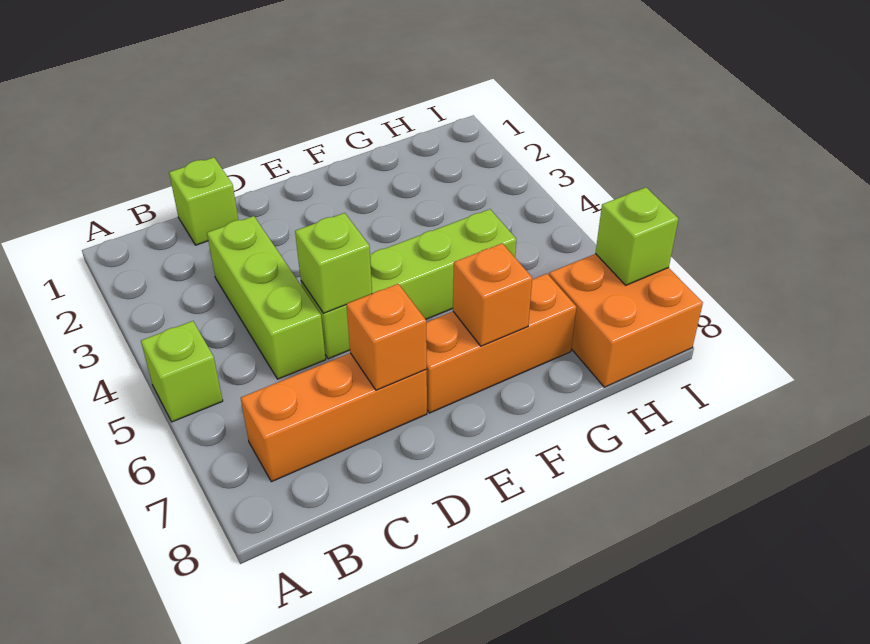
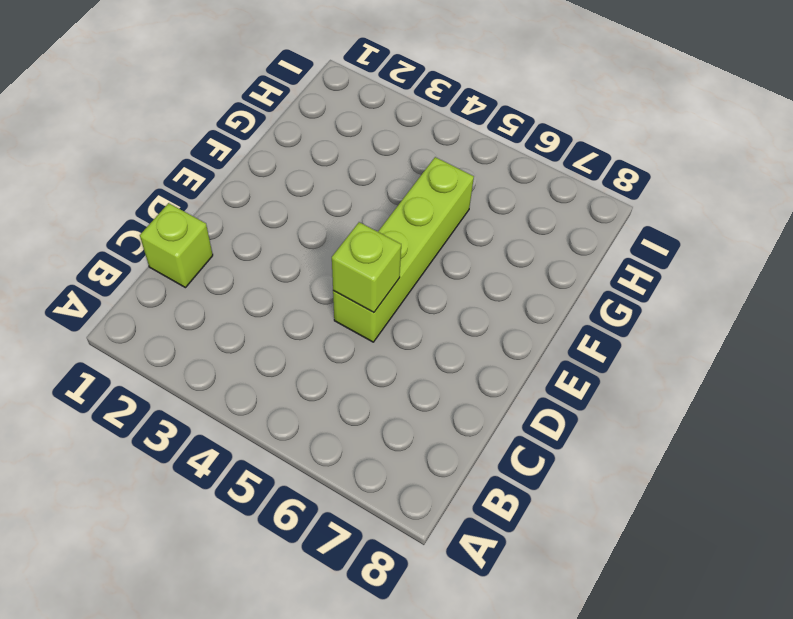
none -> lime 1x1 brick [141,321,223,422]
none -> orange 1x3 brick [241,353,427,482]

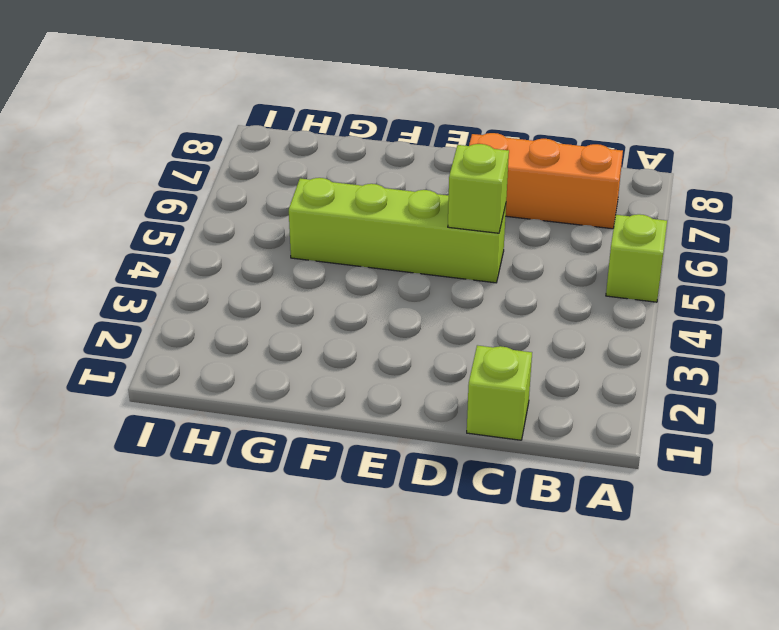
none -> lime 1x3 brick [207,216,326,379]
none -> orange 1x3 brick [426,274,576,413]

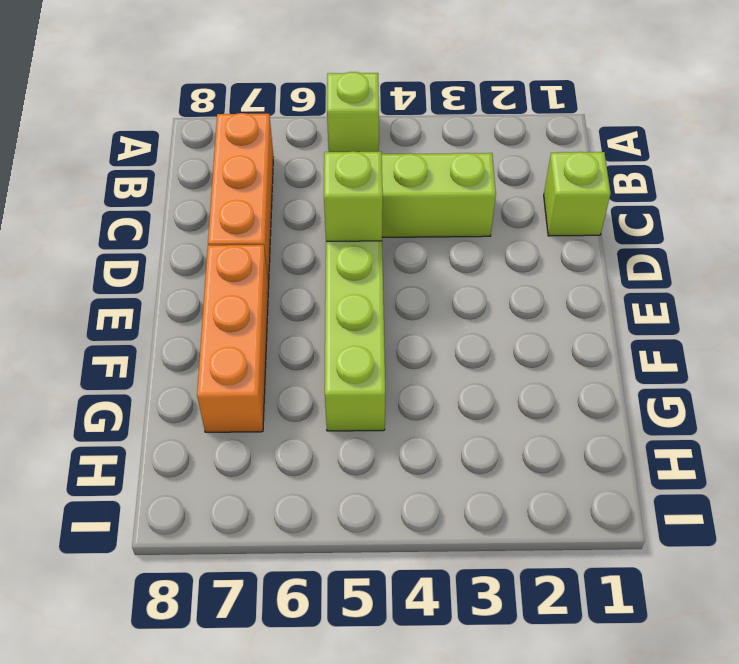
none -> orange 2x2 brick [549,254,703,387]
none -> orange 1x1 brick [346,284,427,390]

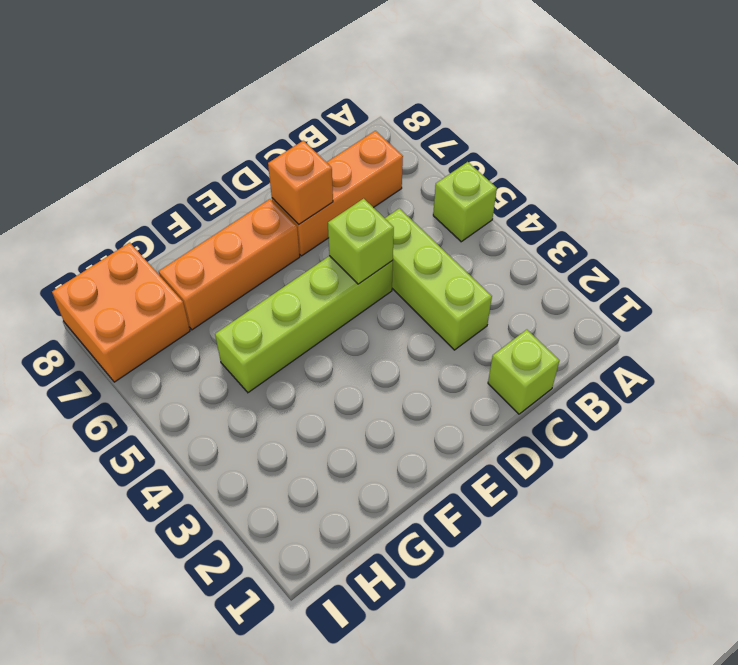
none -> orange 1x1 brick [453,243,532,346]
none -> lime 1x1 brick [595,187,678,285]

